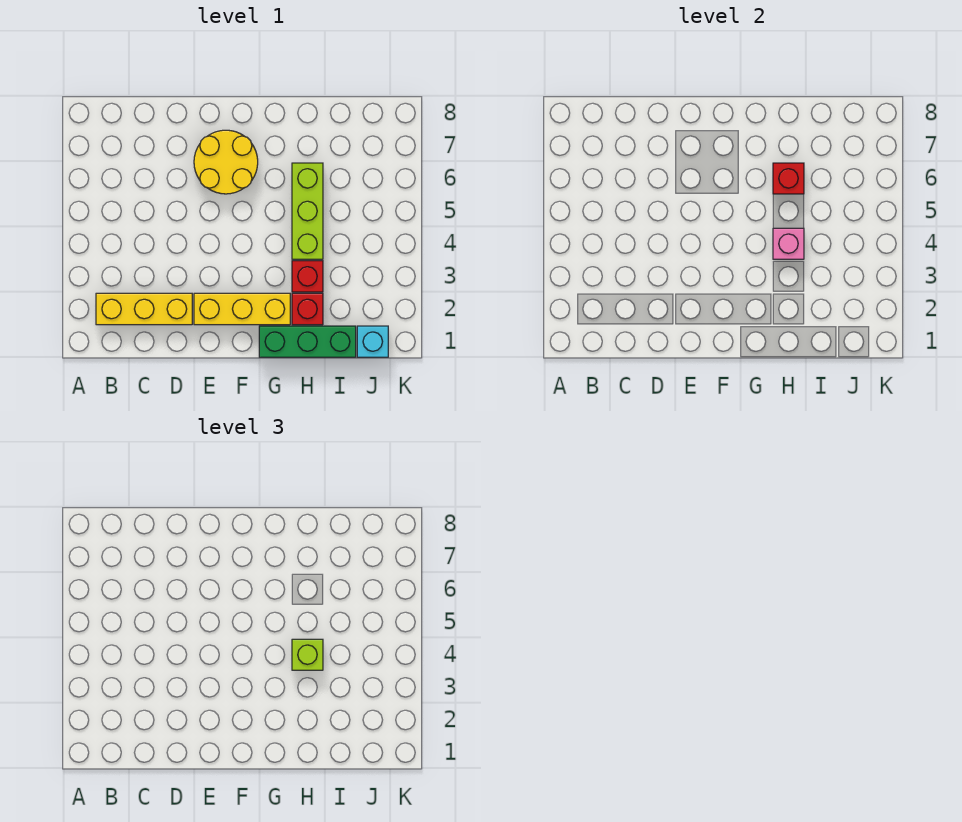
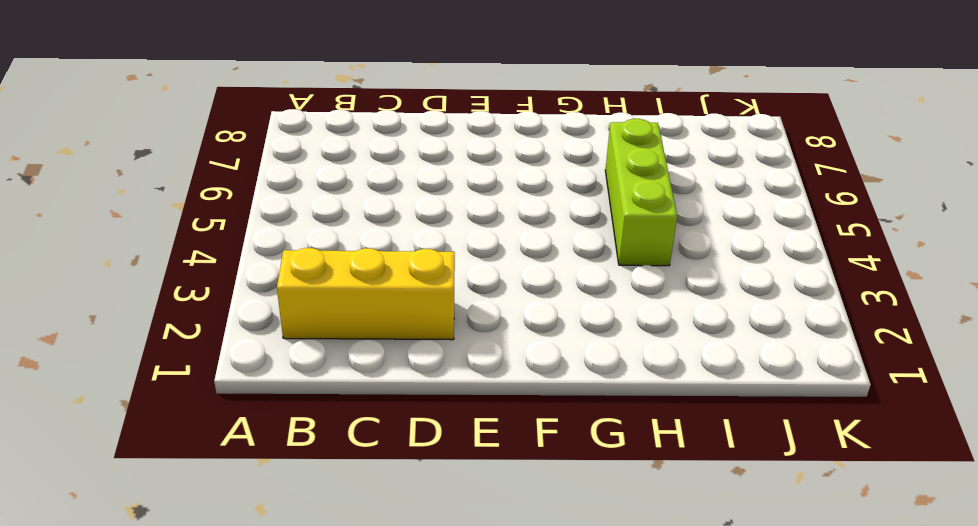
none -> yellow 1x3 brick [194,293,290,325]
none -> yellow 2x2 round brick [194,130,258,194]

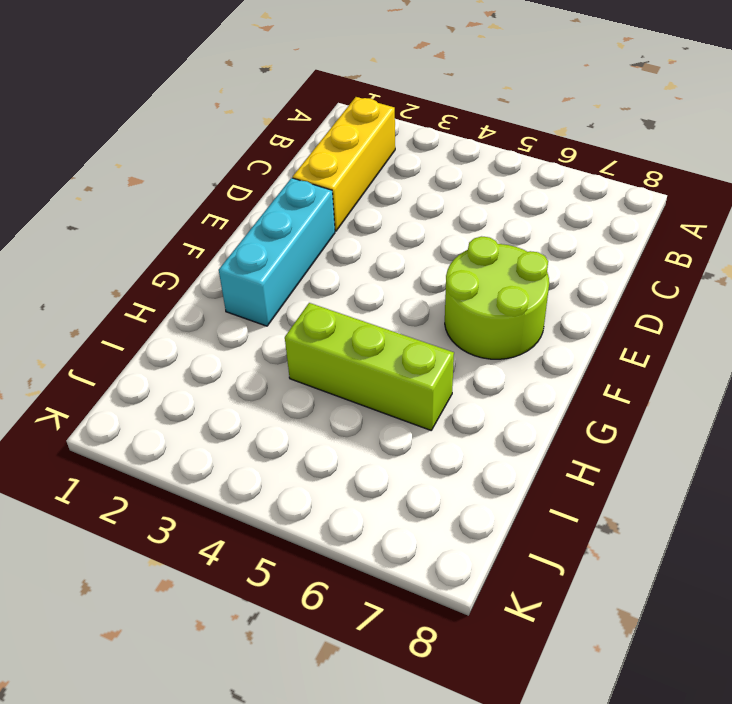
cyan 1x3 brick [219,178,335,326] -> yellow 1x3 brick [194,293,290,325]
lime 2x2 round brick [445,236,549,359] -> yellow 2x2 round brick [194,130,258,194]
none -> green 1x3 brick [259,326,356,357]
none -> red 1x1 brick [292,293,323,325]

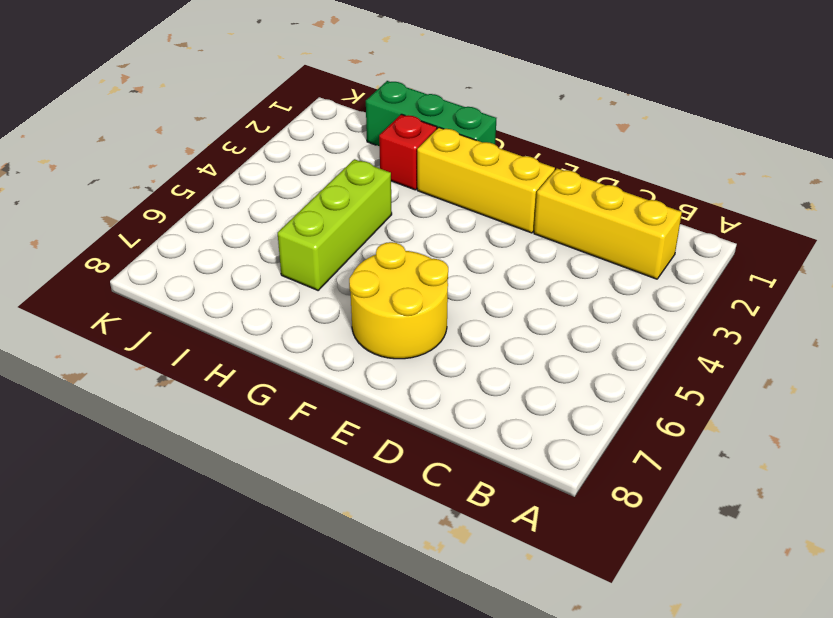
none -> red 1x1 brick [292,261,323,292]
none -> cyan 1x1 brick [357,326,388,357]

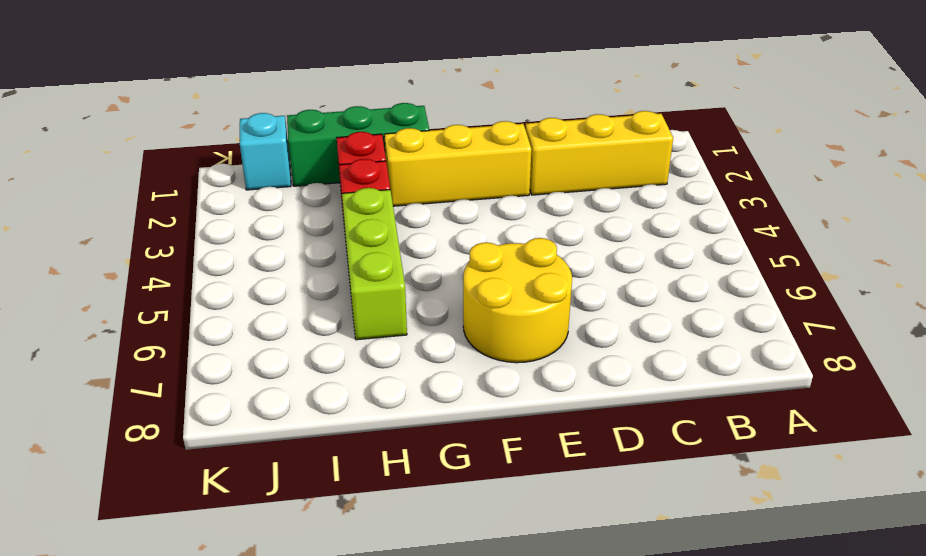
none -> pink 1x1 brick [773,228,804,259]
none -> red 1x1 brick [773,163,804,194]

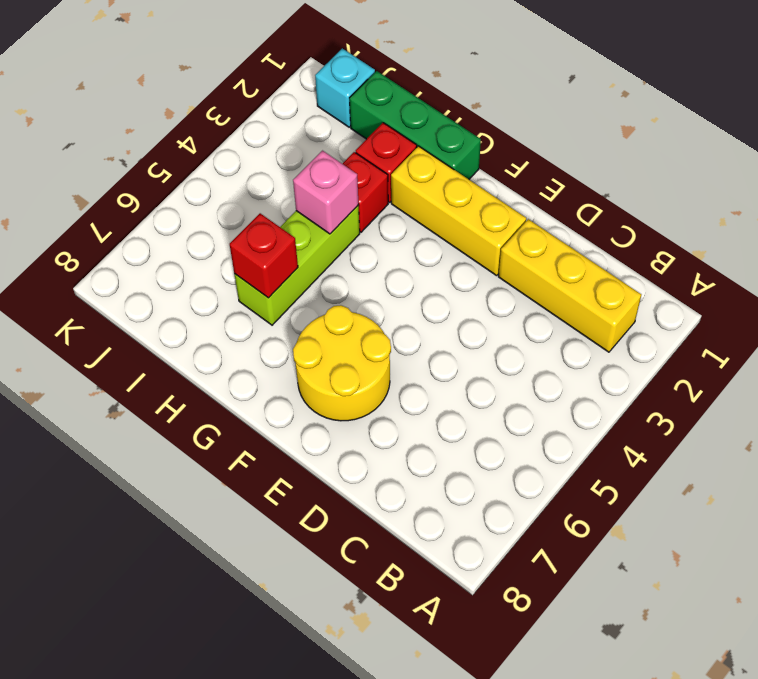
none -> lime 1x1 brick [292,639,323,670]

